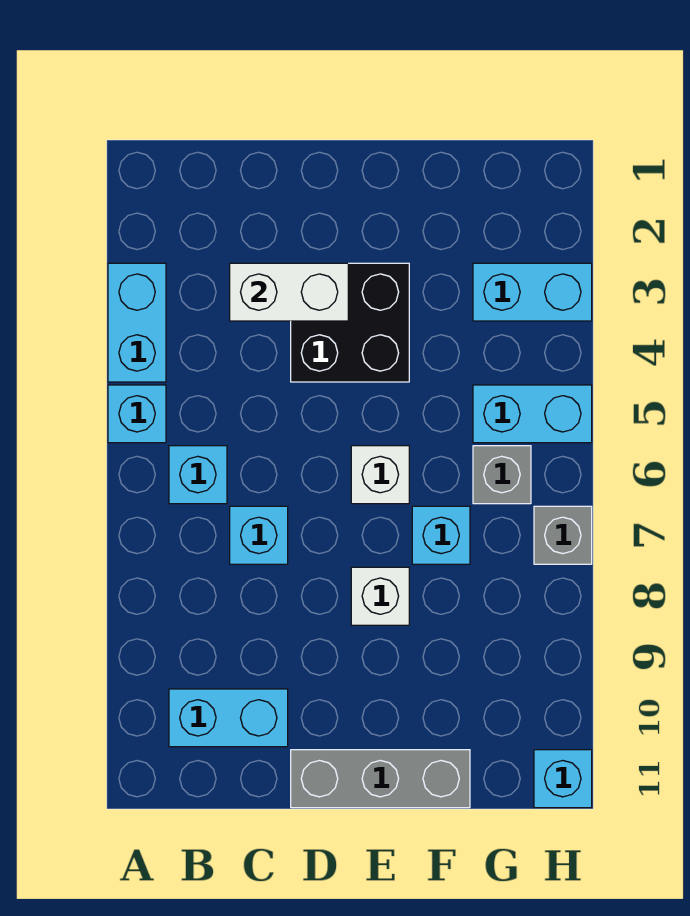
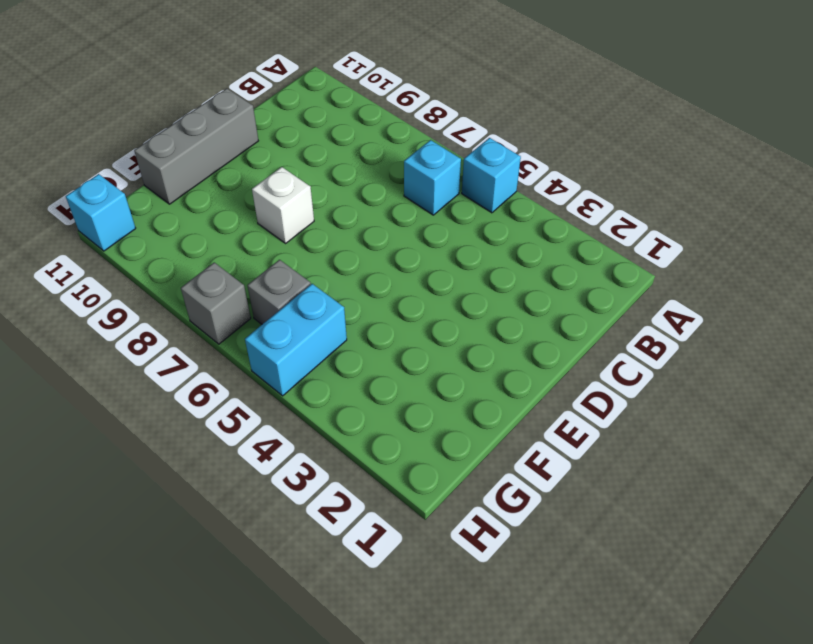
none -> cyan 1x2 brick [108,263,166,382]
none -> cyan 1x2 brick [169,689,288,747]
none -> cyan 1x1 brick [230,506,288,564]

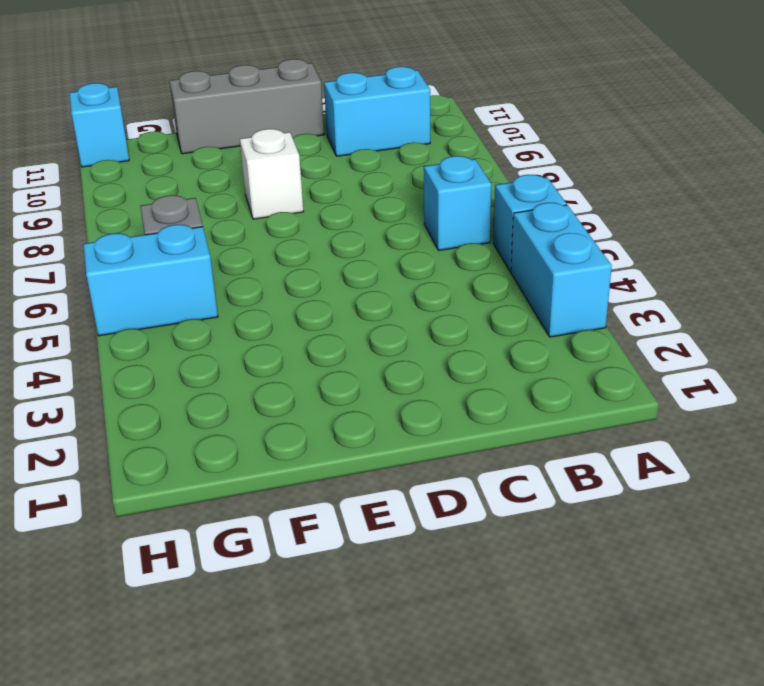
none -> cyan 1x1 brick [230,506,288,564]
none -> black 2x2 brick [291,263,409,382]
none -> white 1x1 brick [351,446,409,504]

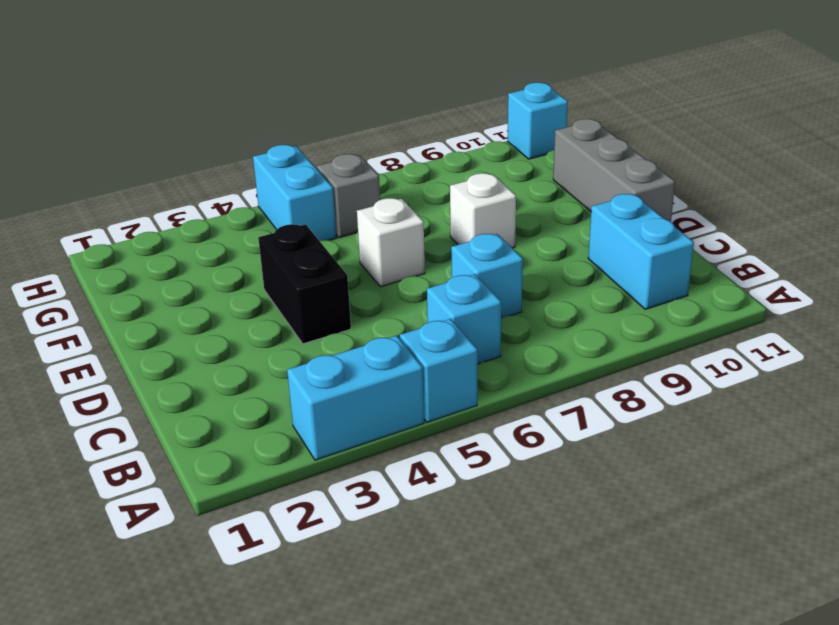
black 1x2 brick [258,224,351,344] -> black 2x2 brick [291,263,409,382]
none -> cyan 1x1 brick [412,506,470,564]
none -> cyan 1x2 brick [473,263,592,321]
none -> grey 1x1 brick [534,506,592,564]

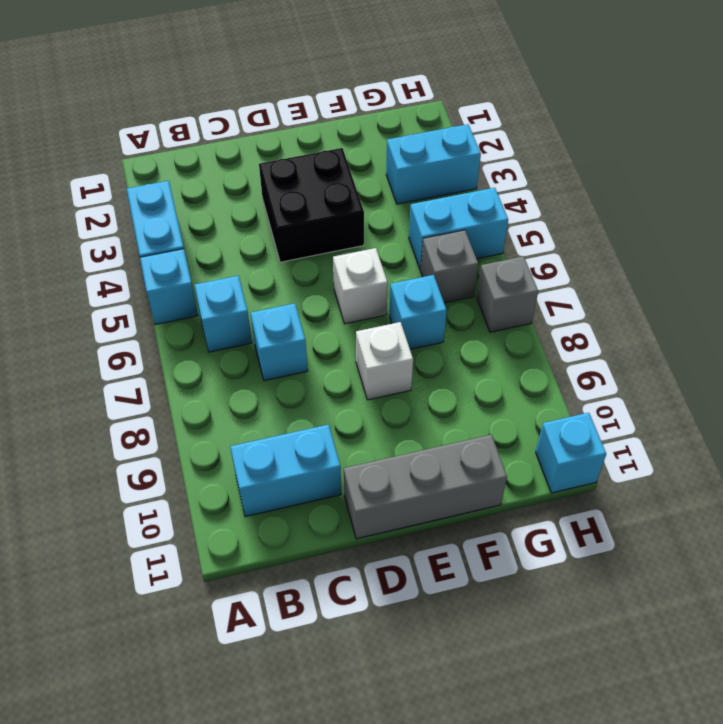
none -> white 1x2 brick [230,263,348,321]

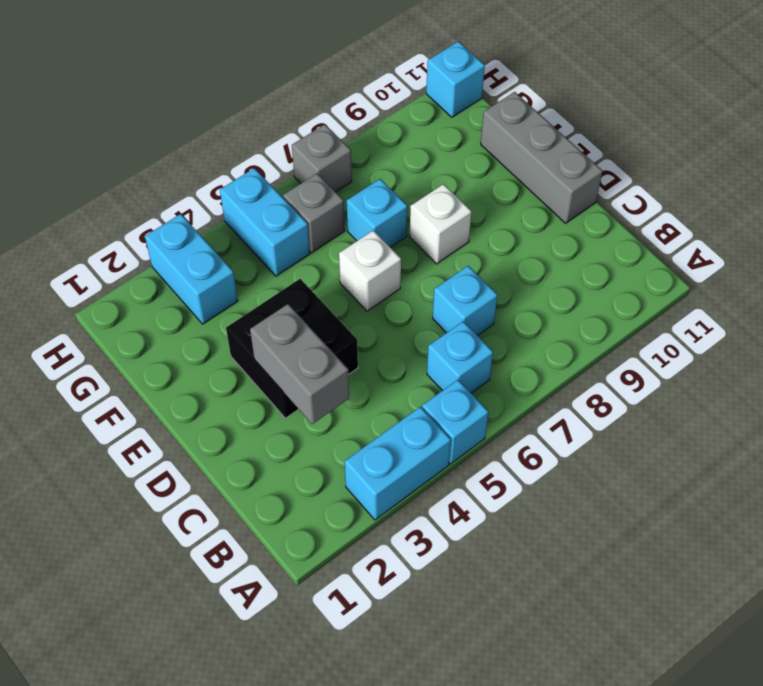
grey 1x2 brick [250,304,349,424] -> white 1x2 brick [230,263,348,321]
none -> cyan 1x2 brick [169,689,288,747]

